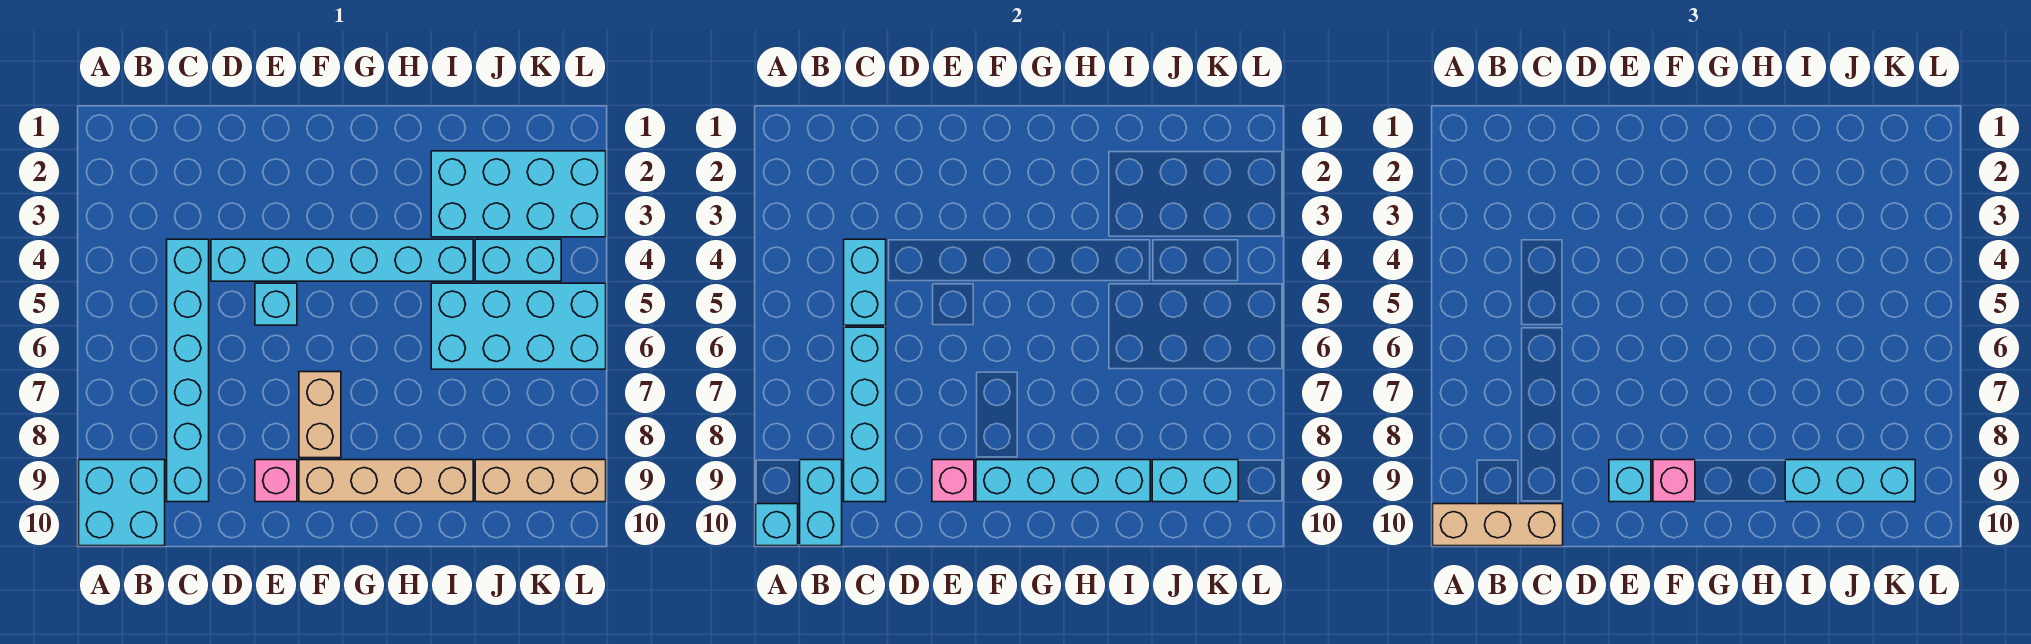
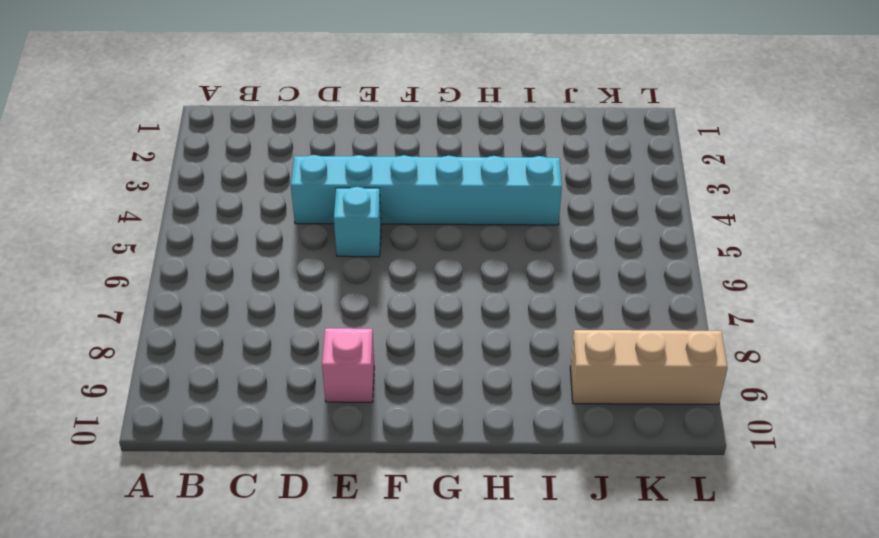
none -> cyan 2x2 brick [79,460,165,546]
none -> cyan 1x6 brick [167,239,209,502]
none -> tan 1x2 brick [299,372,341,458]

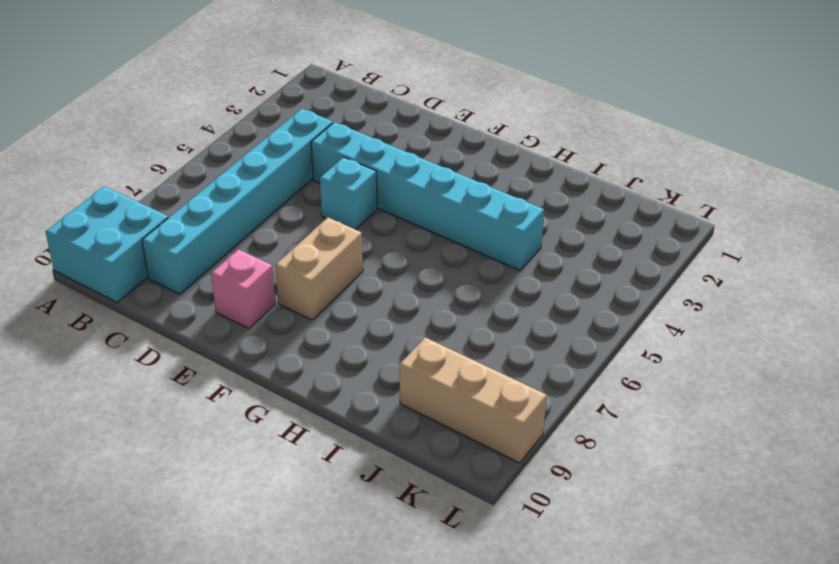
none -> tan 1x4 brick [299,460,473,502]
none -> cyan 2x4 brick [431,151,606,237]
none -> cyan 2x4 brick [431,283,606,369]

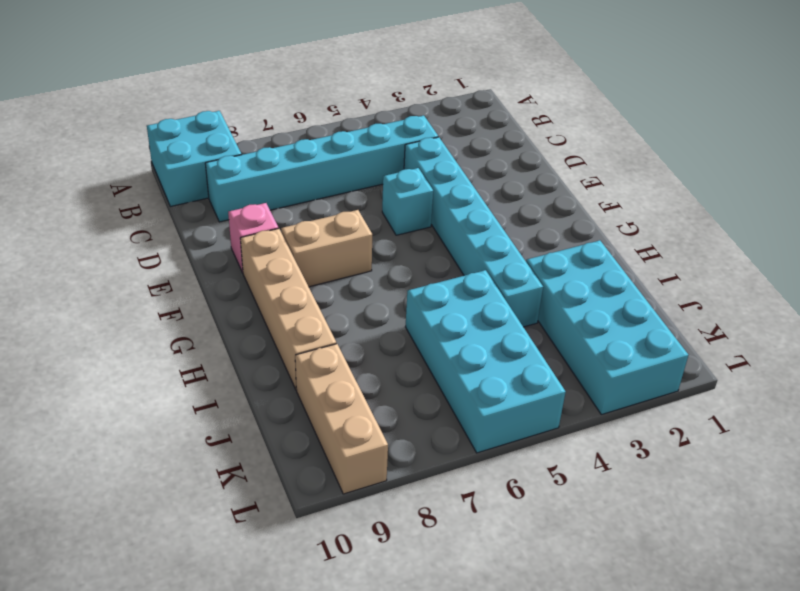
none -> cyan 1x2 brick [475,239,561,281]
none -> cyan 1x1 brick [756,504,798,546]
none -> cyan 1x2 brick [800,460,842,546]

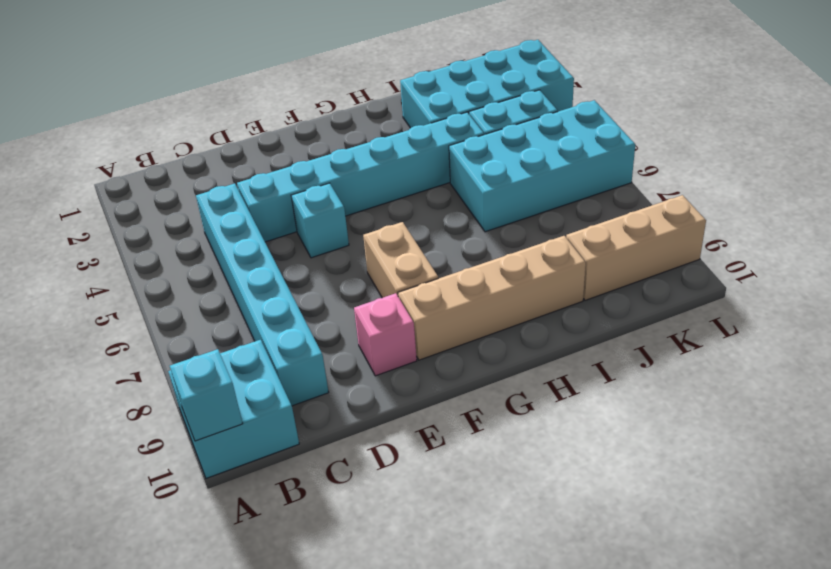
none -> cyan 1x2 brick [800,460,842,546]
none -> cyan 1x2 brick [844,239,886,325]
none -> cyan 1x4 brick [844,327,886,502]

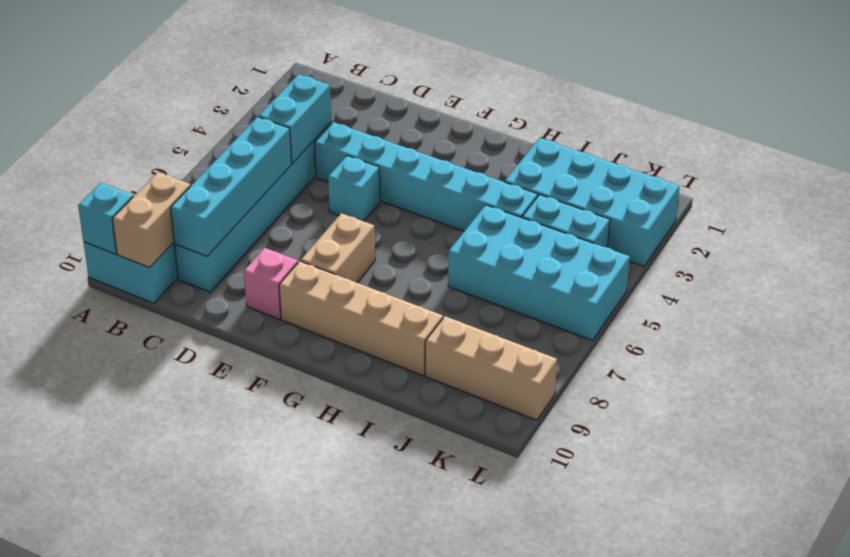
tan 1x2 brick [112,172,191,267] -> cyan 1x2 brick [800,460,842,546]
none -> pink 1x1 brick [932,460,974,502]
none -> cyan 1x4 brick [976,460,1150,502]
none -> cyan 1x2 brick [1152,460,1238,502]

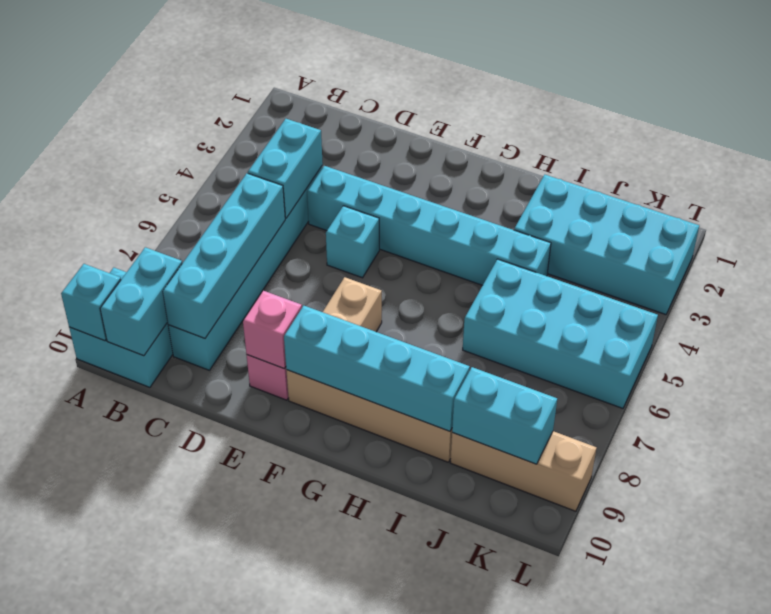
none -> cyan 1x2 brick [475,239,561,281]
none -> tan 1x3 brick [1433,504,1563,546]
none -> cyan 1x1 brick [1609,460,1651,502]

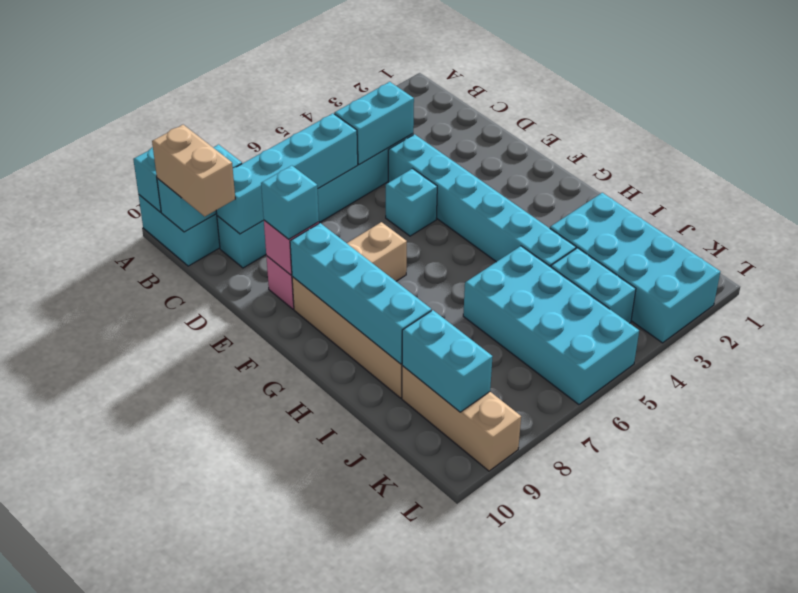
tan 1x2 brick [152,125,235,216] -> tan 1x3 brick [1433,504,1563,546]
none -> pink 1x1 brick [1653,460,1695,502]
none -> cyan 1x3 brick [1785,460,1915,502]

